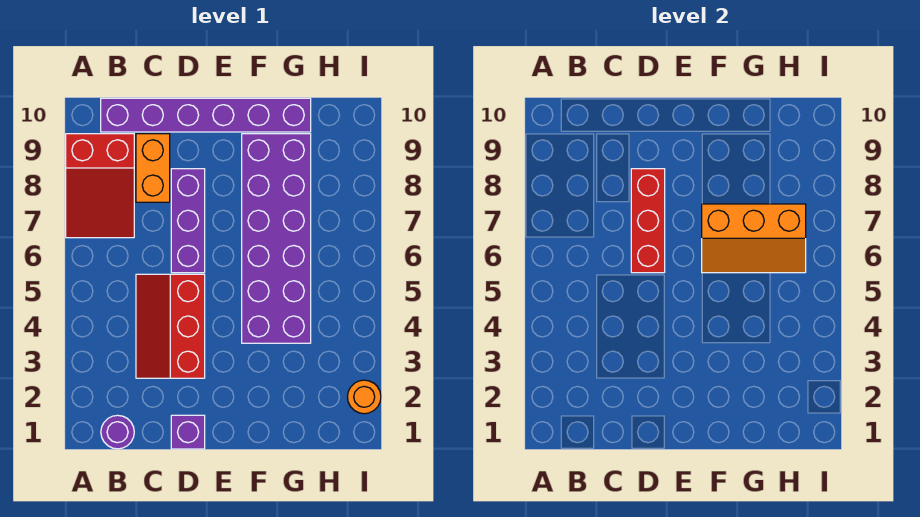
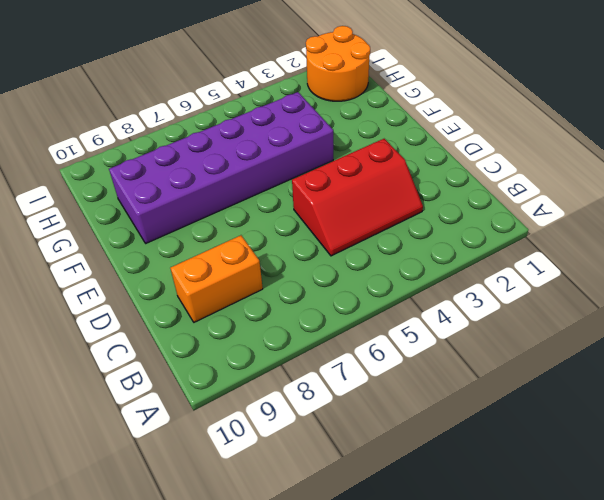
orange 2x2 round brick [306,26,370,101] -> orange 1x1 round brick [348,380,381,414]
none -> red 2x3 slope [66,134,134,238]
none -> purple 1x1 round brick [101,415,134,449]

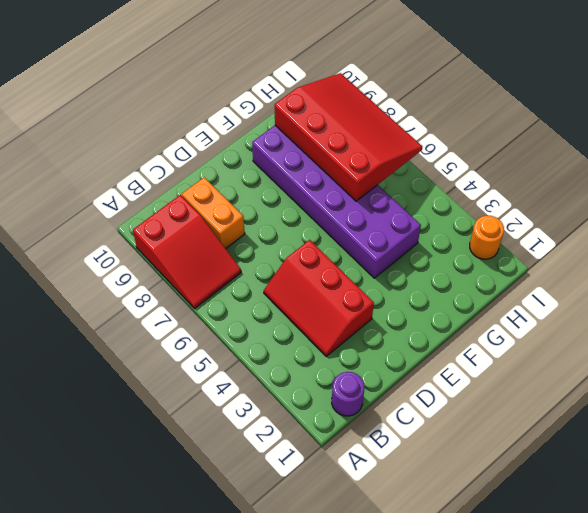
red 3x4 slope [275,73,422,201] -> orange 2x3 slope [702,204,806,273]
none -> purple 1x6 brick [101,98,311,132]
none -> purple 1x1 brick [171,415,205,449]

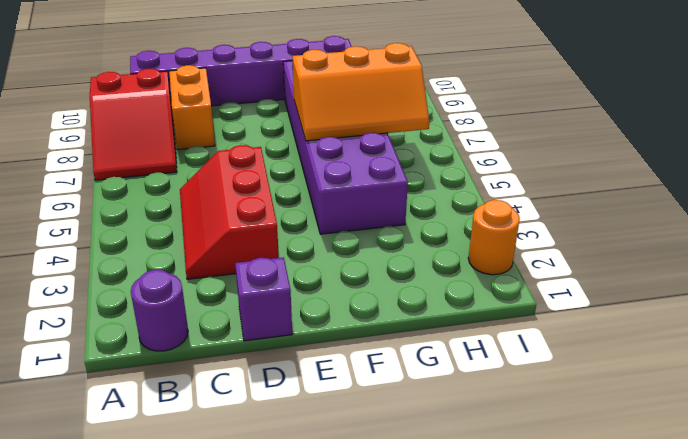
none -> purple 1x3 brick [171,169,205,273]
none -> red 1x3 brick [631,169,665,273]

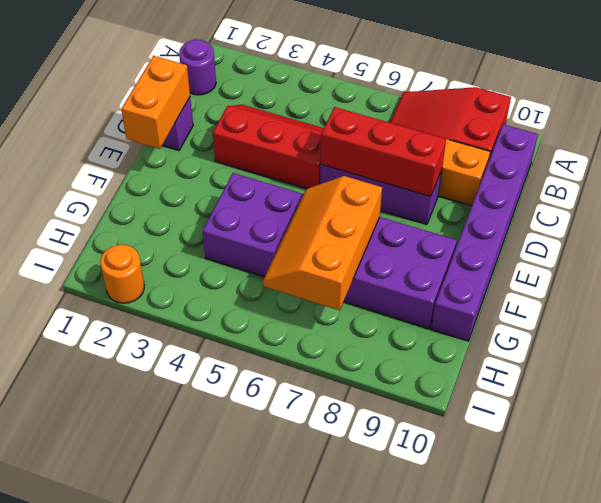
orange 1x2 brick [121,56,190,149] -> none

